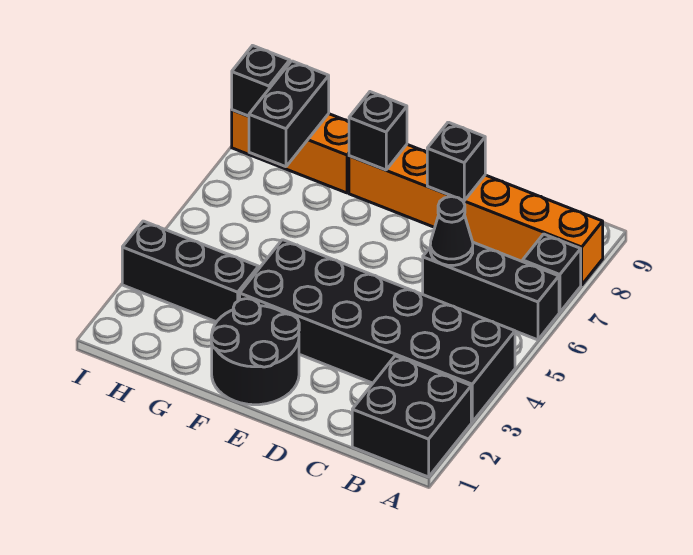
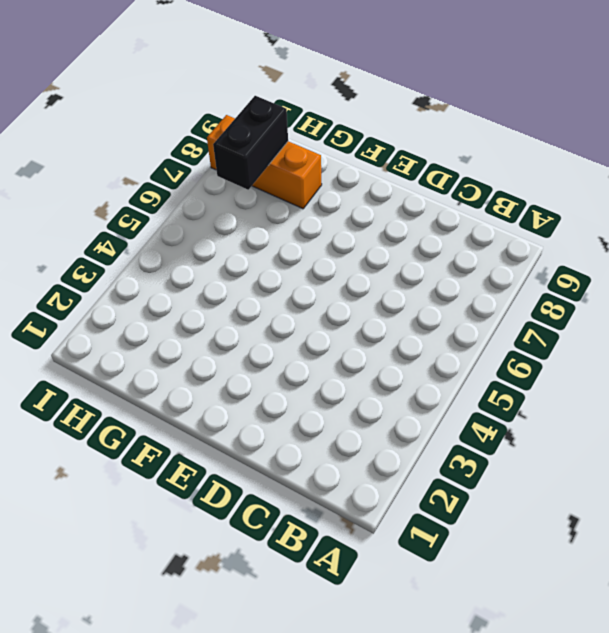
none -> black 2x2 brick [352,356,471,477]
none -> black 2x6 brick [240,240,515,422]
none -> black 1x3 brick [423,242,559,340]

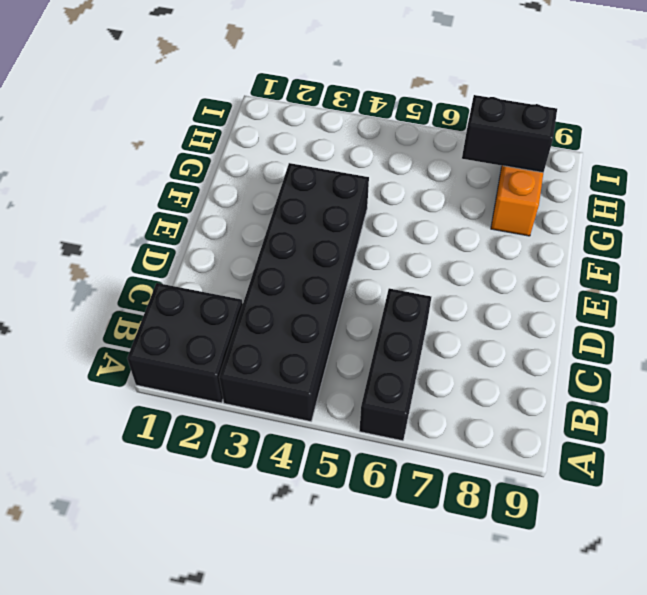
none -> black 1x1 brick [523,234,581,312]
none -> orange 1x6 brick [349,145,603,285]
none -> black 2x2 round brick [211,299,299,405]

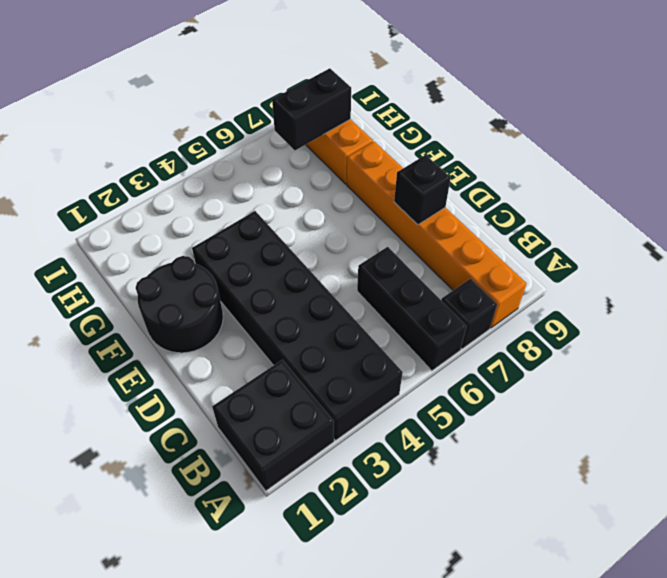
none -> black 1x3 brick [122,221,259,322]
none -> black 1x1 cone [430,197,473,265]
none -> black 1x1 brick [349,92,407,170]

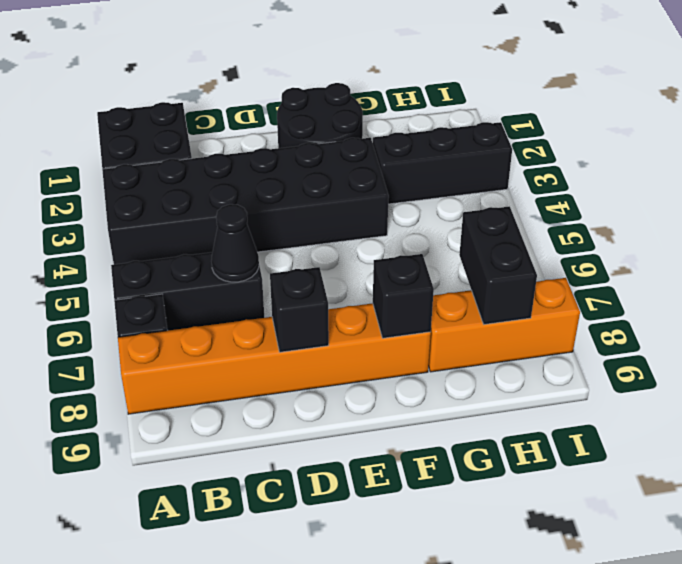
none -> black 1x1 brick [232,46,290,116]

